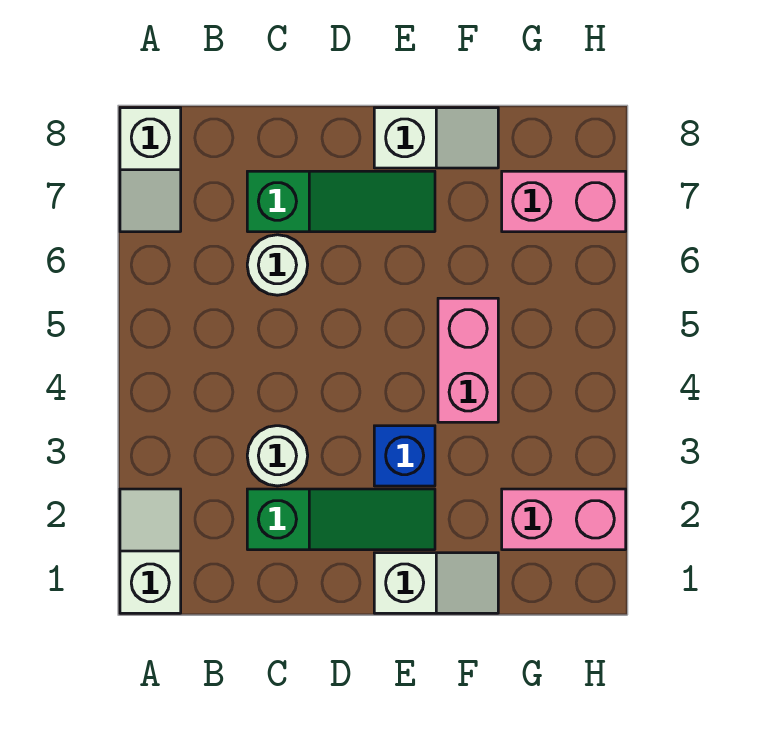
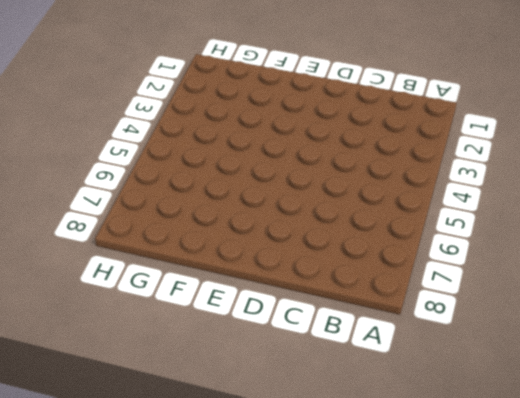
none -> white 1x2 slope [120,489,181,613]
none -> white 1x2 slope [120,108,181,232]
none -> green 1x3 slope [247,489,435,550]

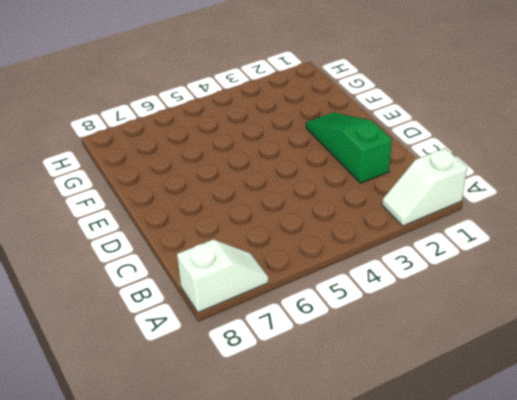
none -> white 1x1 round brick [247,426,308,486]
none -> white 1x1 round brick [247,235,308,295]
none -> green 1x3 slope [247,171,435,232]

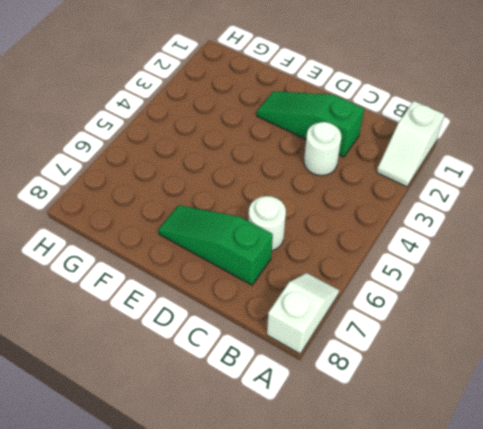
none -> white 1x2 slope [374,553,498,613]
none -> blue 1x1 brick [374,426,435,486]
none -> white 1x2 slope [374,108,498,168]

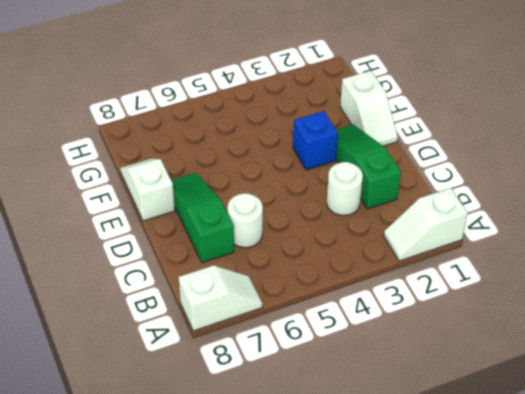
white 1x2 slope [340,71,398,146] -> white 1x2 slope turned to [374,553,498,613]
none -> pink 1x2 brick [438,298,498,422]
none -> pink 1x2 brick [502,489,626,550]
none -> pink 1x2 brick [502,171,626,232]

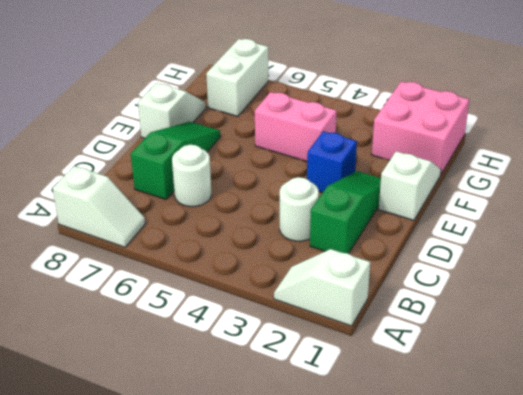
pink 2x2 brick [372,81,469,175] -> pink 1x2 brick [502,489,626,550]
white 1x2 brick [206,39,268,116] -> pink 1x2 brick [502,171,626,232]

